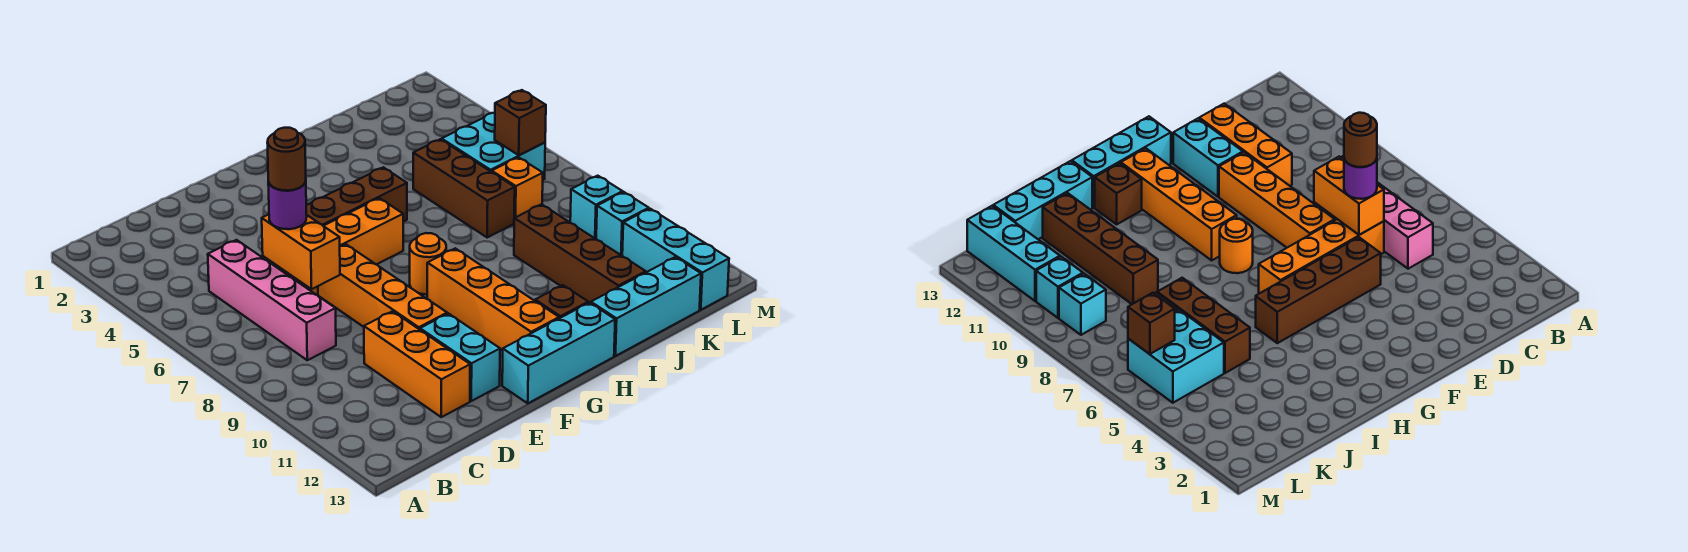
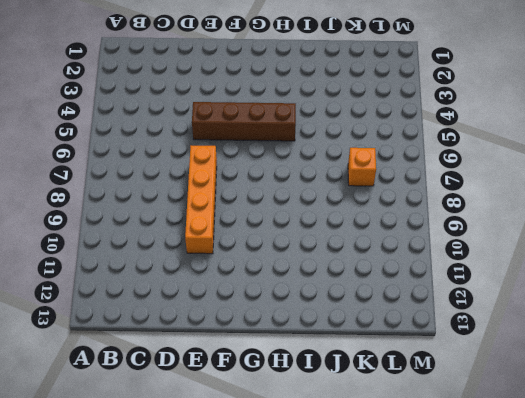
none -> pink 1x4 brick [208,240,336,360]
none -> orange 1x4 brick [263,198,403,295]
none -> orange 1x3 brick [364,311,470,417]

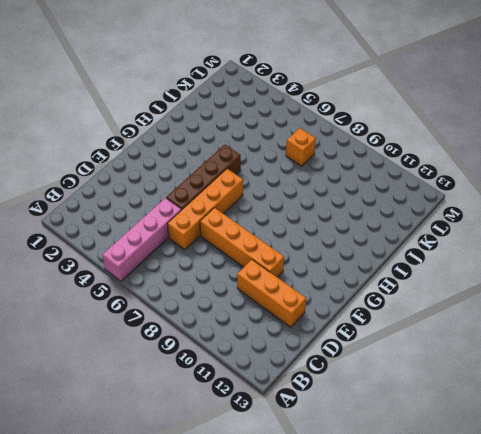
pink 1x4 brick [103,198,181,281] -> pink 1x4 brick turned to [208,240,336,360]
none -> cyan 1x2 brick [420,314,500,401]
none -> cyan 1x3 brick [502,303,615,403]
none -> orange 1x1 round brick [410,233,446,294]

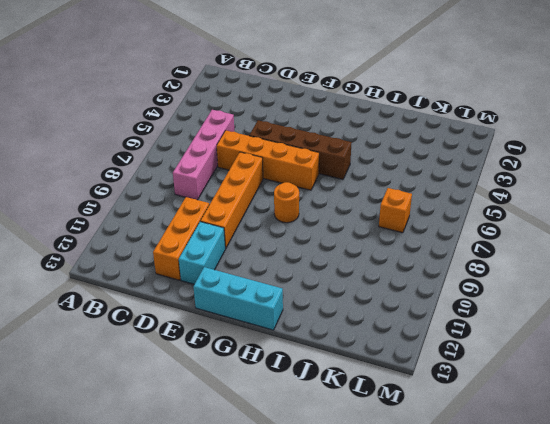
none -> orange 1x4 brick [427,248,559,351]
none -> brown 1x1 brick [535,285,588,318]
none -> cyan 1x3 brick [591,257,701,356]

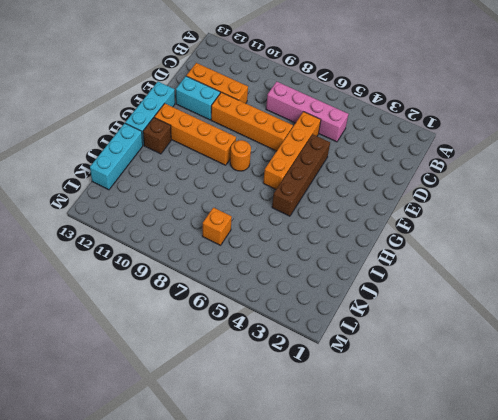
none -> brown 1x3 brick [413,139,515,237]
none -> brown 1x4 brick [514,204,646,303]
none -> cyan 2x2 brick [442,112,545,180]

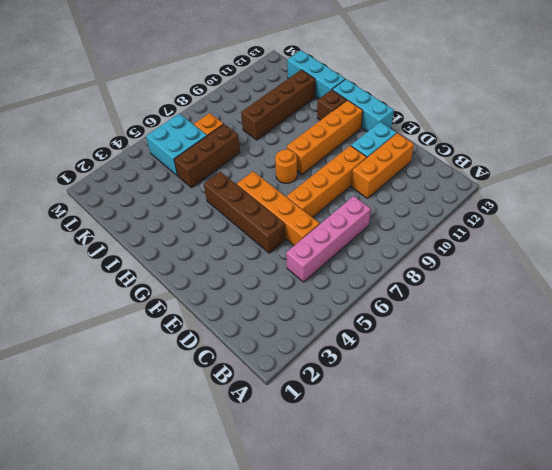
none -> cyan 1x1 brick [570,176,623,239]
none -> cyan 1x1 brick [596,192,649,256]
none -> cyan 1x3 brick [622,209,729,310]

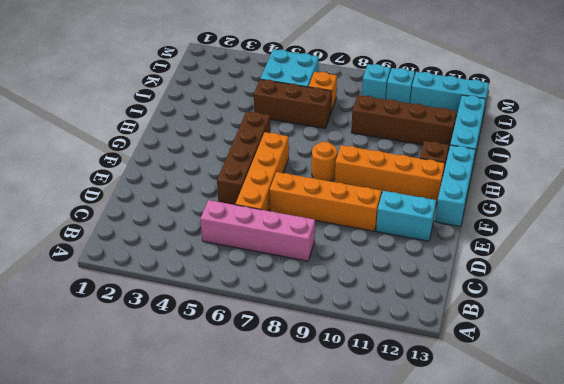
none -> orange 1x3 brick [364,311,470,417]
none -> orange 1x2 brick [262,214,340,289]
none -> brown 1x1 brick [495,90,546,155]

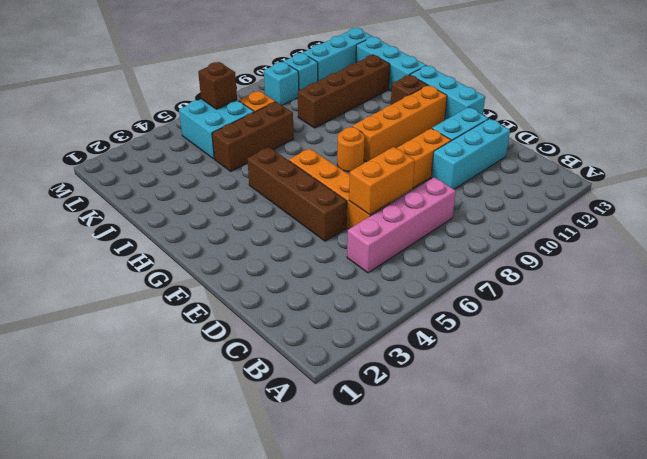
cyan 1x3 brick [431,119,510,189] -> orange 1x3 brick [364,311,470,417]
none -> purple 1x1 round brick [268,181,307,229]
none -> brown 1x1 round brick [267,128,306,191]

